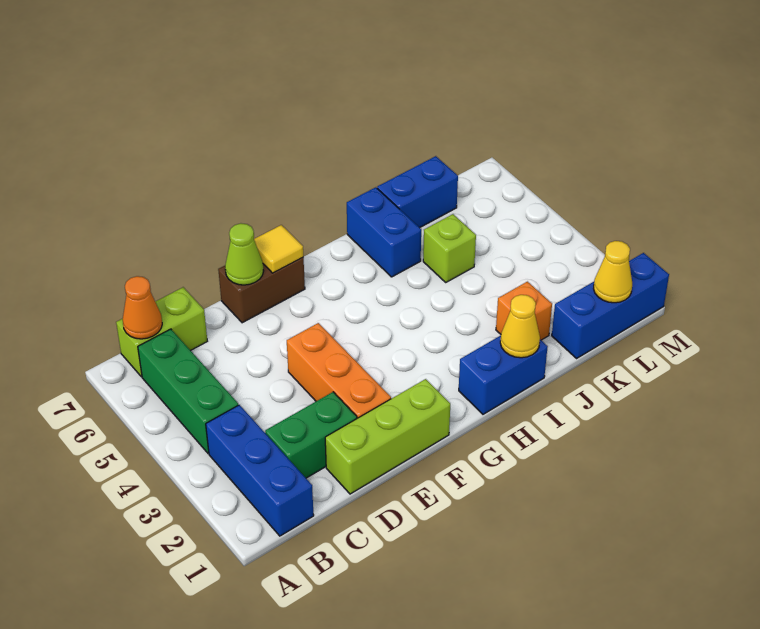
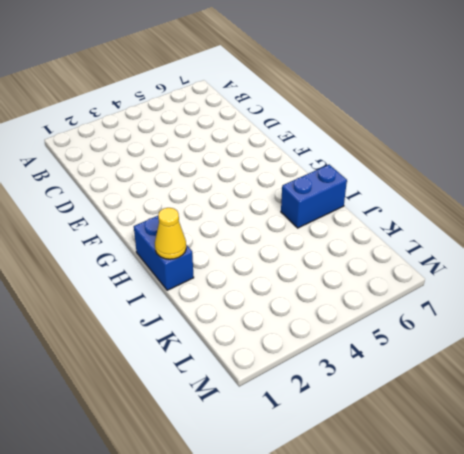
none -> blue 1x3 brick [206,405,314,536]
none -> green 1x3 brick [138,329,238,453]
none -> lime 1x2 brick [116,287,207,377]

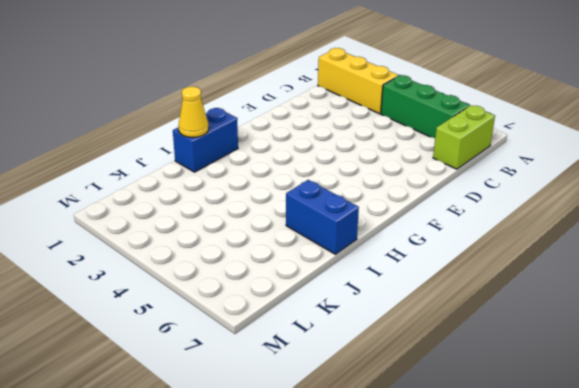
yellow 1x3 brick [318,48,398,114] -> blue 1x3 brick [206,405,314,536]
none -> green 1x2 brick [265,392,357,478]
none -> lime 1x3 brick [325,379,450,494]
none -> orange 1x3 brick [287,323,391,418]

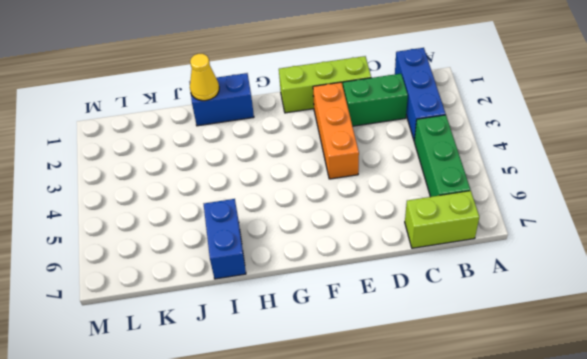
none -> brown 1x2 brick [218,257,305,323]
none -> orange 1x1 brick [496,282,552,340]
none -> lime 1x1 brick [423,214,476,282]

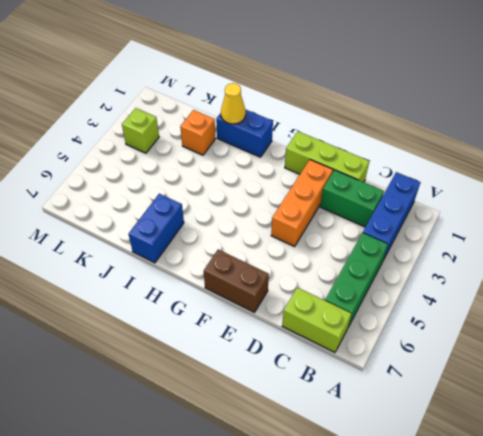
lime 1x1 brick [122,108,159,153] -> lime 1x1 brick moved to [423,214,476,282]
none -> blue 1x2 brick [377,156,458,228]
none -> blue 1x3 brick [552,253,669,358]
none -> orange 1x1 cone [123,276,162,339]

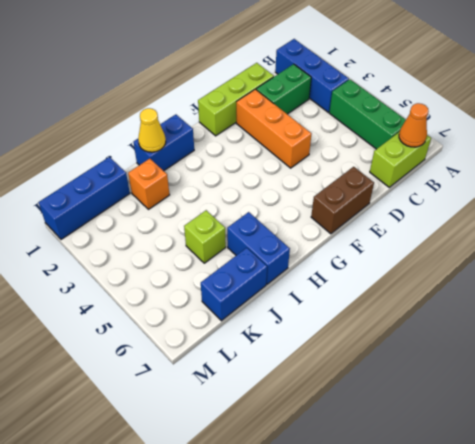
none -> lime 1x1 cone [225,223,263,285]
none -> yellow 1x1 tile [254,225,303,273]
none -> yellow 1x1 cone [594,241,632,303]

